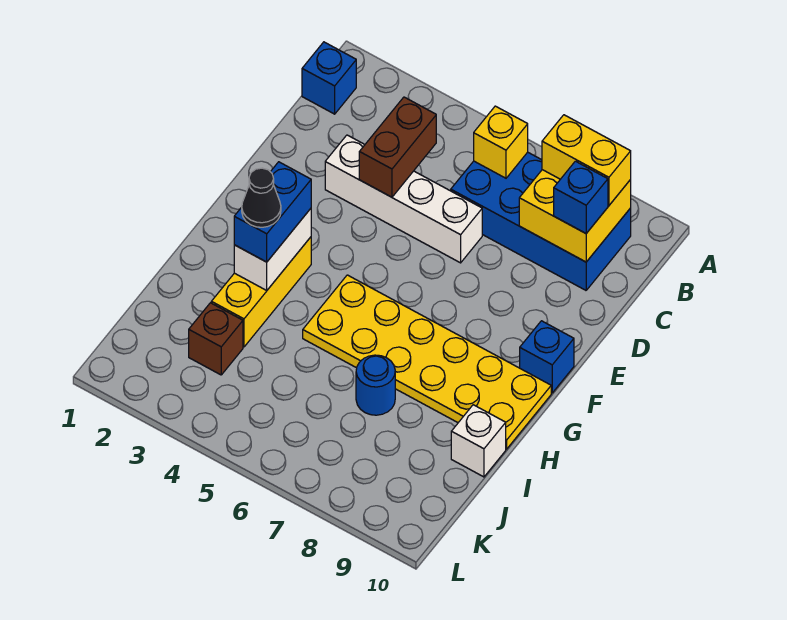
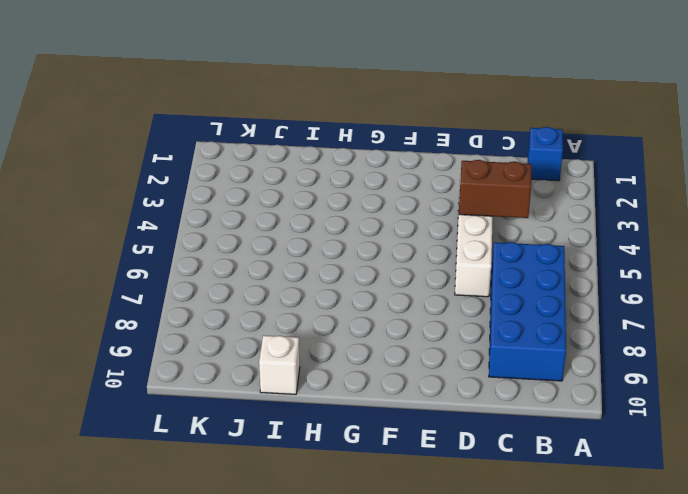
none -> blue 1x1 brick [520,321,574,393]
none -> yellow 1x3 brick [211,237,311,347]
none -> yellow 2x6 plate [303,275,551,449]

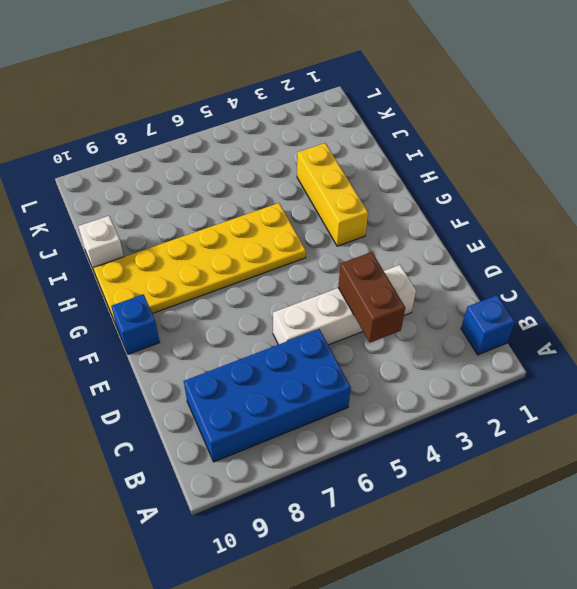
none -> blue 1x1 round brick [356,355,395,415]
none -> brown 1x1 brick [189,303,243,375]
none -> yellow 1x1 brick [474,106,528,178]

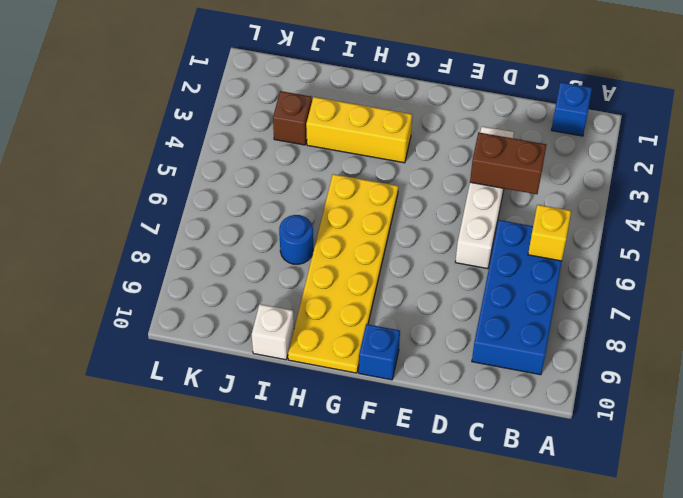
none -> yellow 2x2 brick [519,170,631,262]
none -> white 1x2 brick [234,209,311,290]
none -> yellow 1x2 brick [542,115,631,205]

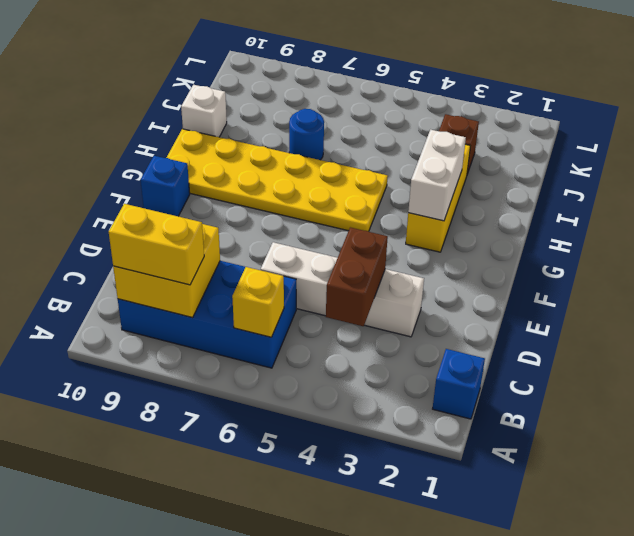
none -> blue 1x1 brick [554,161,608,233]
none -> blue 1x2 brick [234,162,311,262]
none -> black 1x1 cone [242,168,281,227]

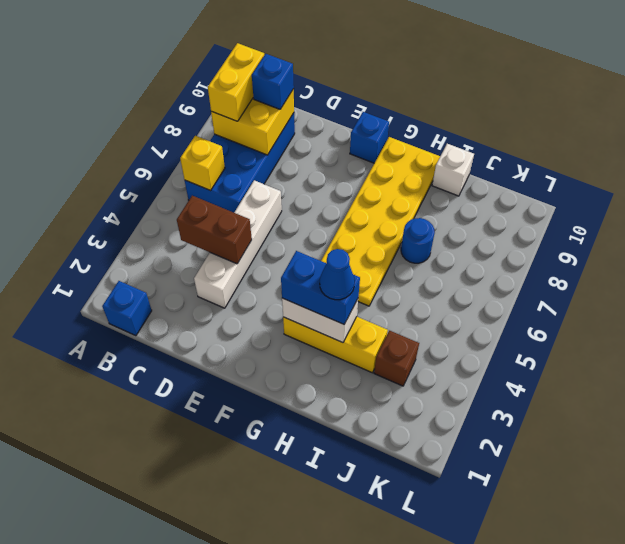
blue 1x1 cone [320,249,355,300] -> black 1x1 cone [242,168,281,227]

